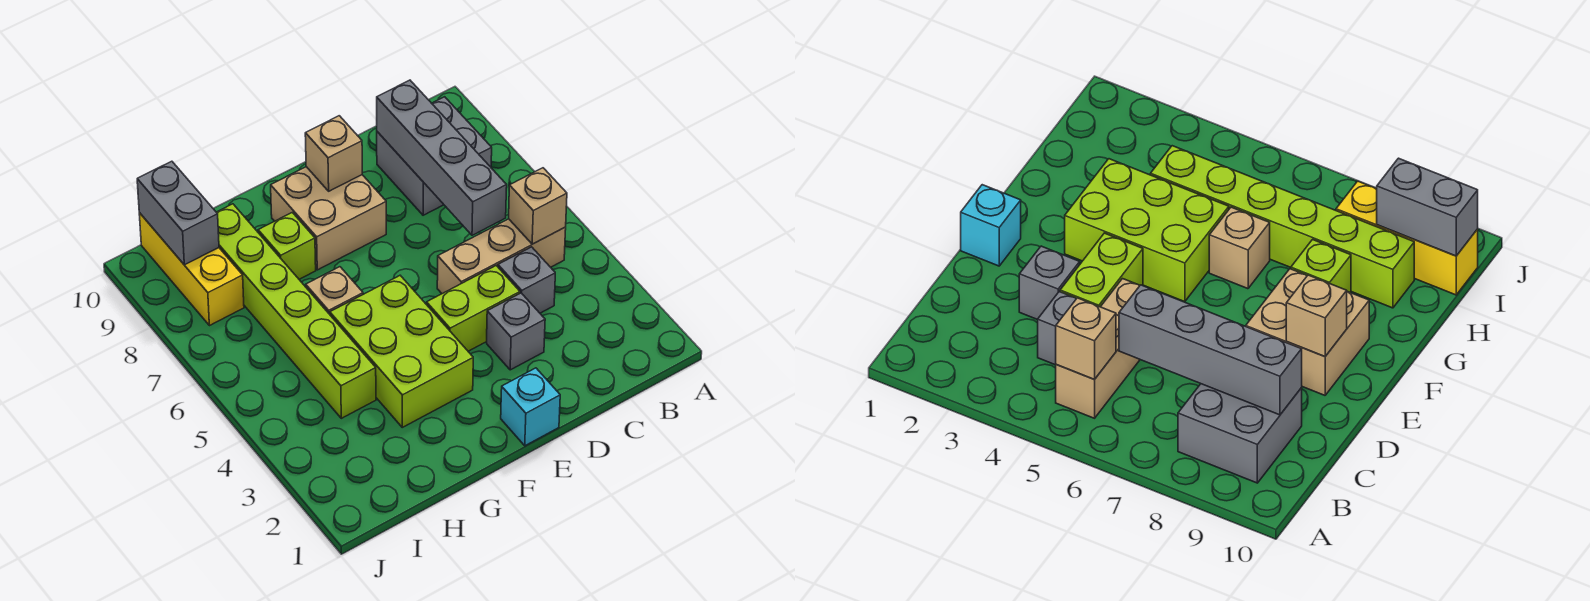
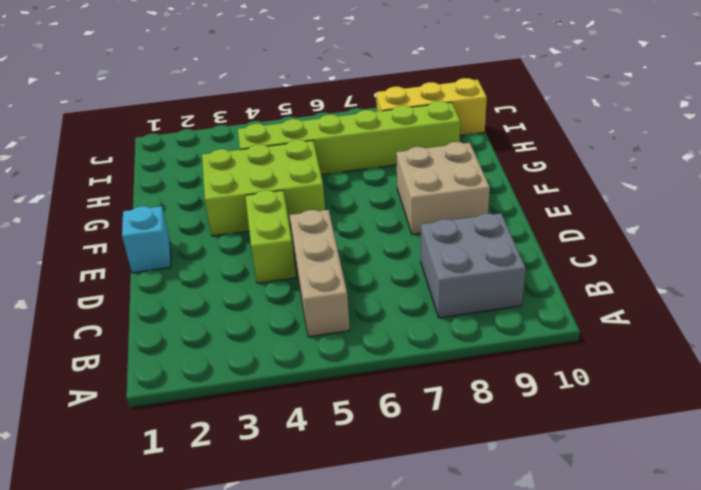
none -> grey 1x1 brick [498,247,555,313]
none -> grey 1x1 brick [487,293,545,370]
none -> tan 1x1 brick [306,267,363,314]

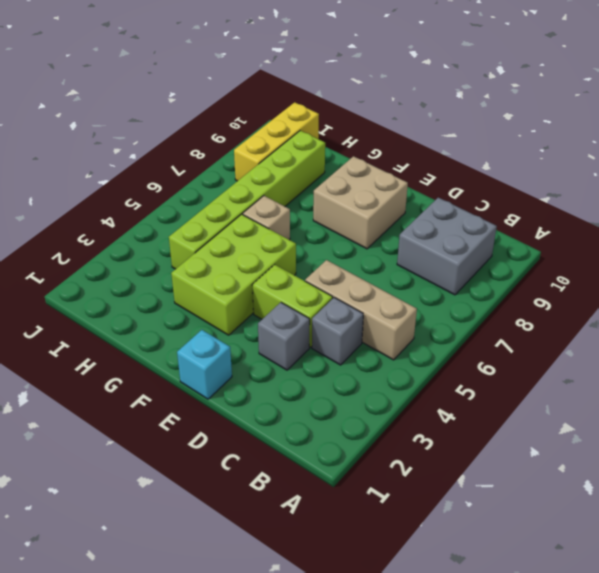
none -> lime 1x1 brick [258,212,316,279]
none -> tan 1x1 brick [509,168,567,244]
none -> grey 1x4 brick [377,80,507,235]

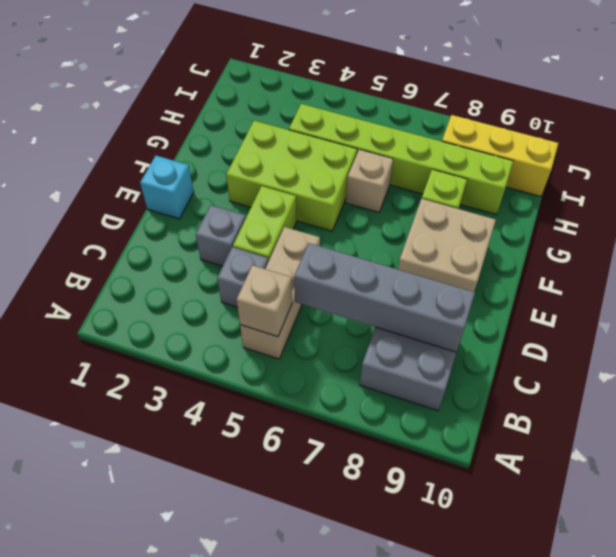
none -> tan 1x1 brick [305,116,362,191]
none -> grey 1x2 brick [137,161,219,265]

